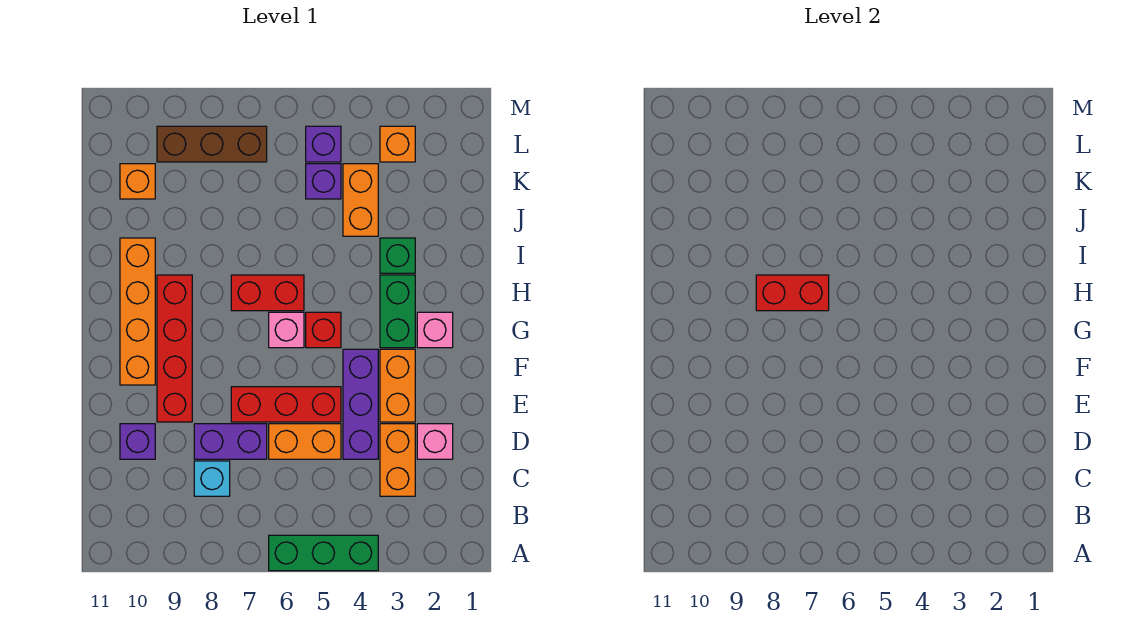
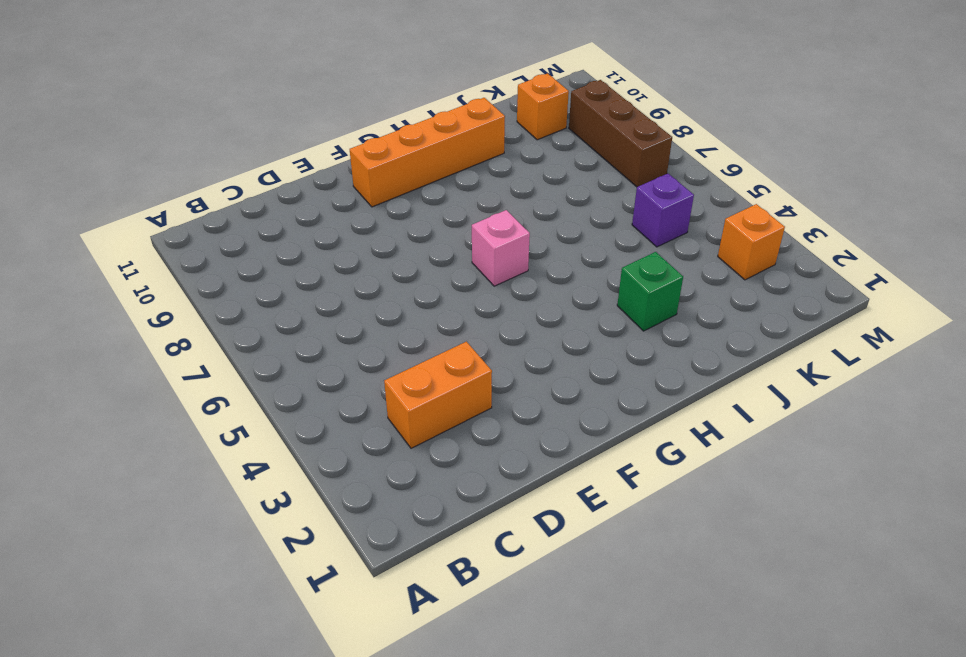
none -> green 1x3 brick [269,535,378,571]
none -> cyan 1x1 brick [194,461,230,496]
none -> pink 1x1 brick [417,424,453,459]

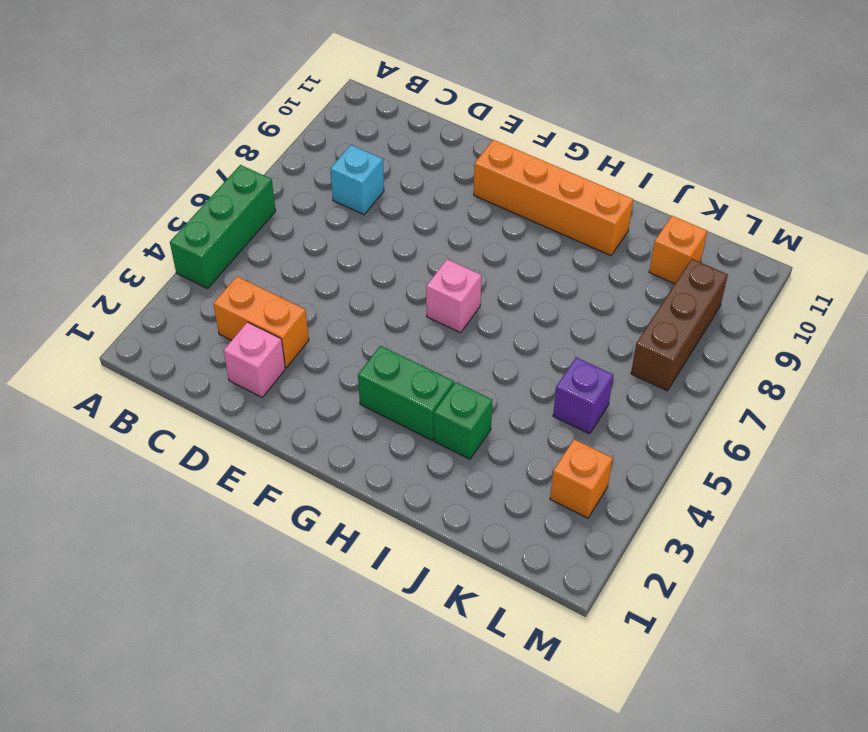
none -> purple 1x3 brick [343,349,378,459]
none -> orange 1x2 brick [269,424,341,459]
none -> purple 1x2 brick [194,424,267,459]

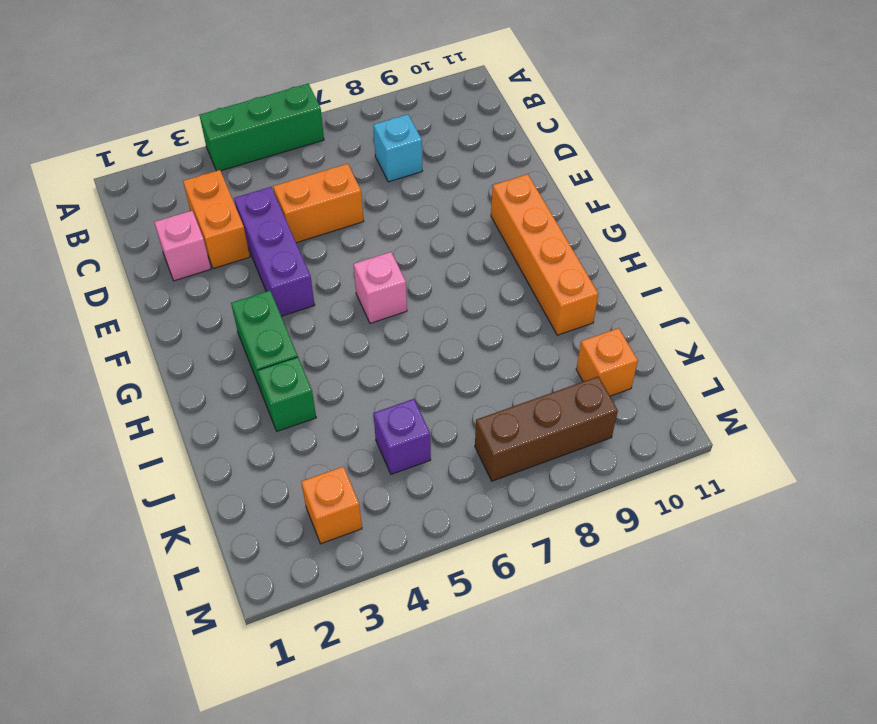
none -> purple 1x2 brick [194,424,267,459]
none -> purple 1x1 brick [120,424,155,459]
none -> orange 1x2 brick [380,349,415,422]

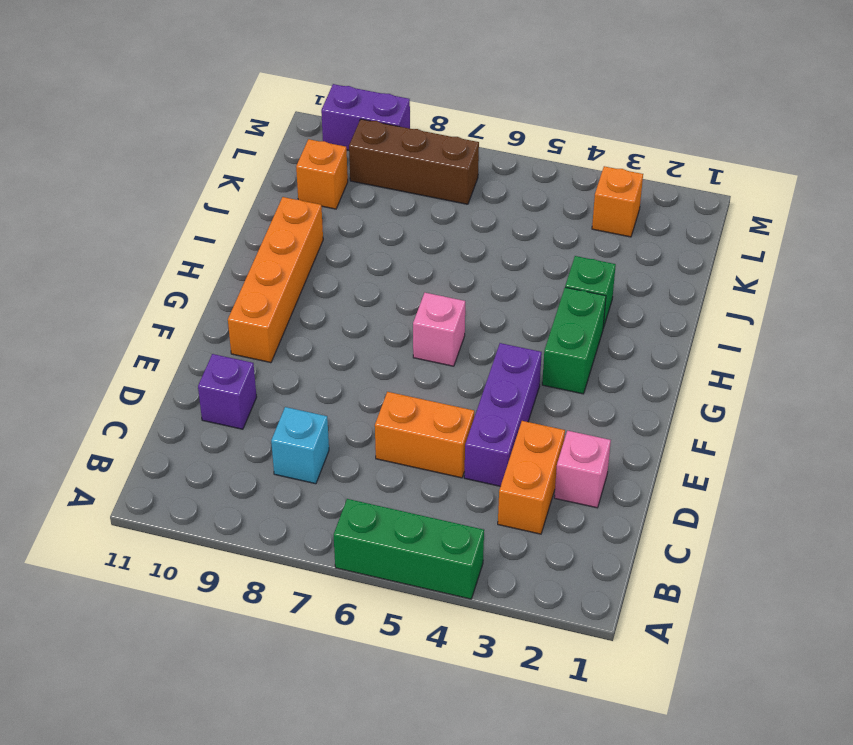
purple 1x2 brick [321,84,410,150] -> purple 1x2 brick moved to [194,424,267,459]
none -> orange 1x2 brick [380,349,415,422]
none -> red 1x3 brick [231,387,341,422]
none -> red 1x4 brick [157,275,192,422]

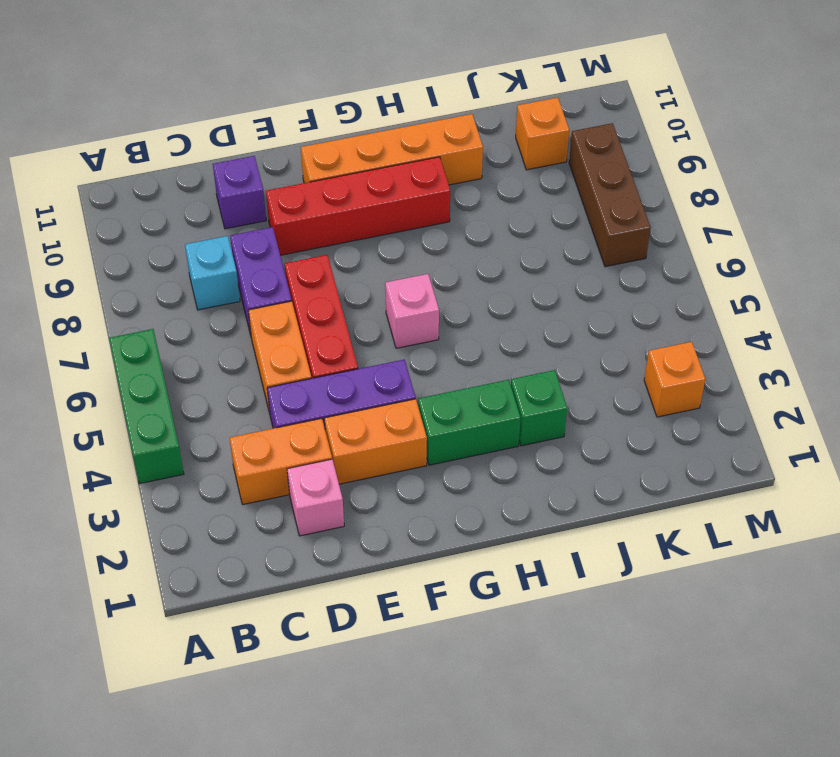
none -> pink 1x1 brick [417,312,453,348]
none -> red 1x1 brick [306,312,341,348]
none -> red 1x2 brick [231,275,304,311]

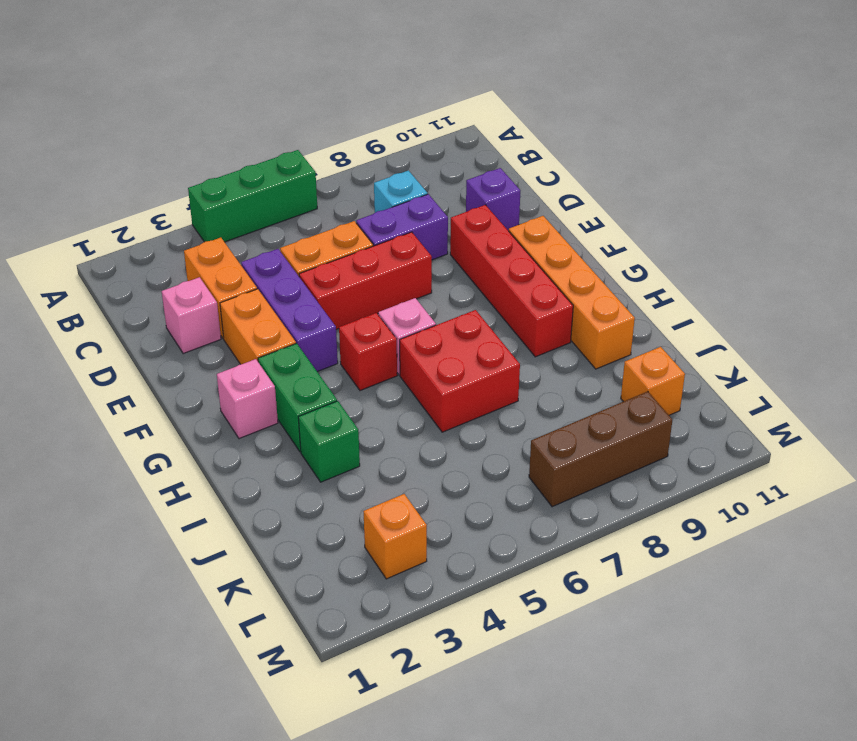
red 2x2 brick [400,310,520,432] -> red 1x2 brick [231,275,304,311]
none -> orange 1x2 brick [343,164,378,236]
none -> purple 1x1 brick [306,164,341,199]
none -> purple 1x1 brick [306,126,341,162]

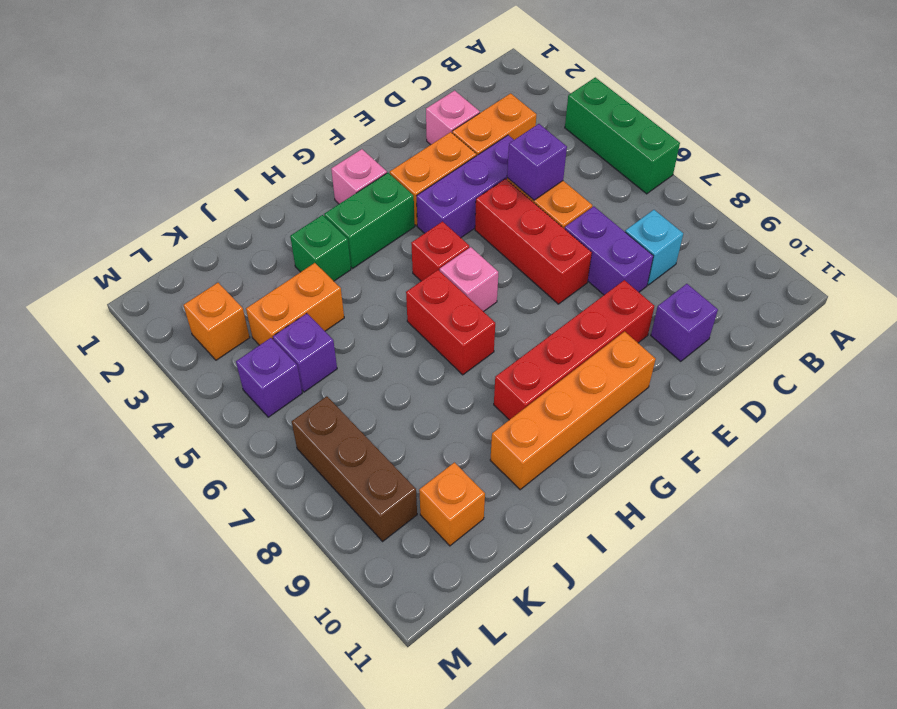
purple 1x1 brick [507,124,567,200] -> none
none -> red 1x2 brick [756,275,829,311]

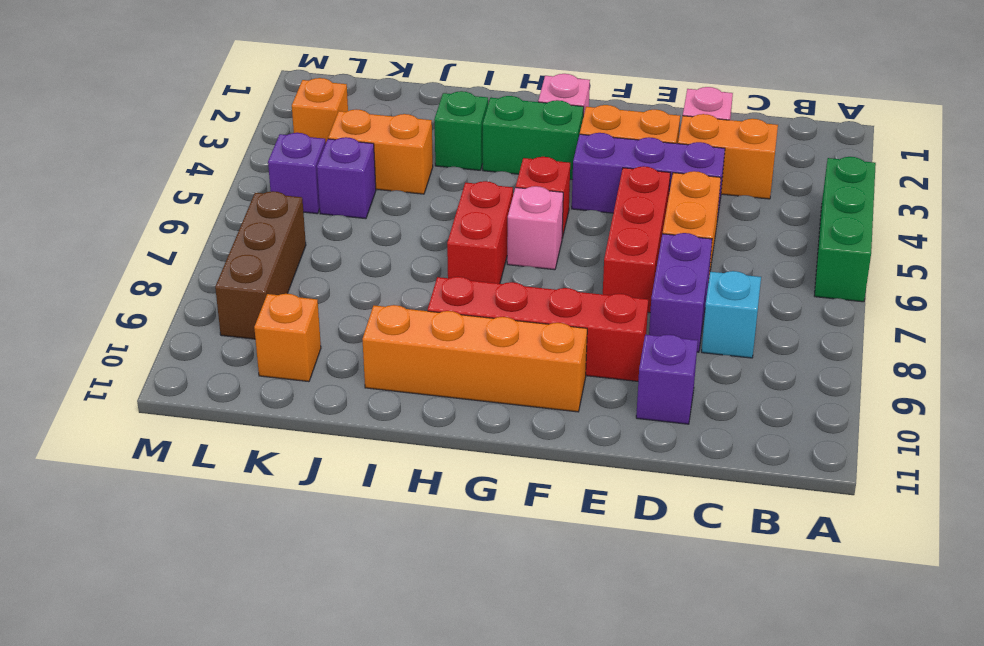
none -> red 1x2 brick [756,275,829,311]

